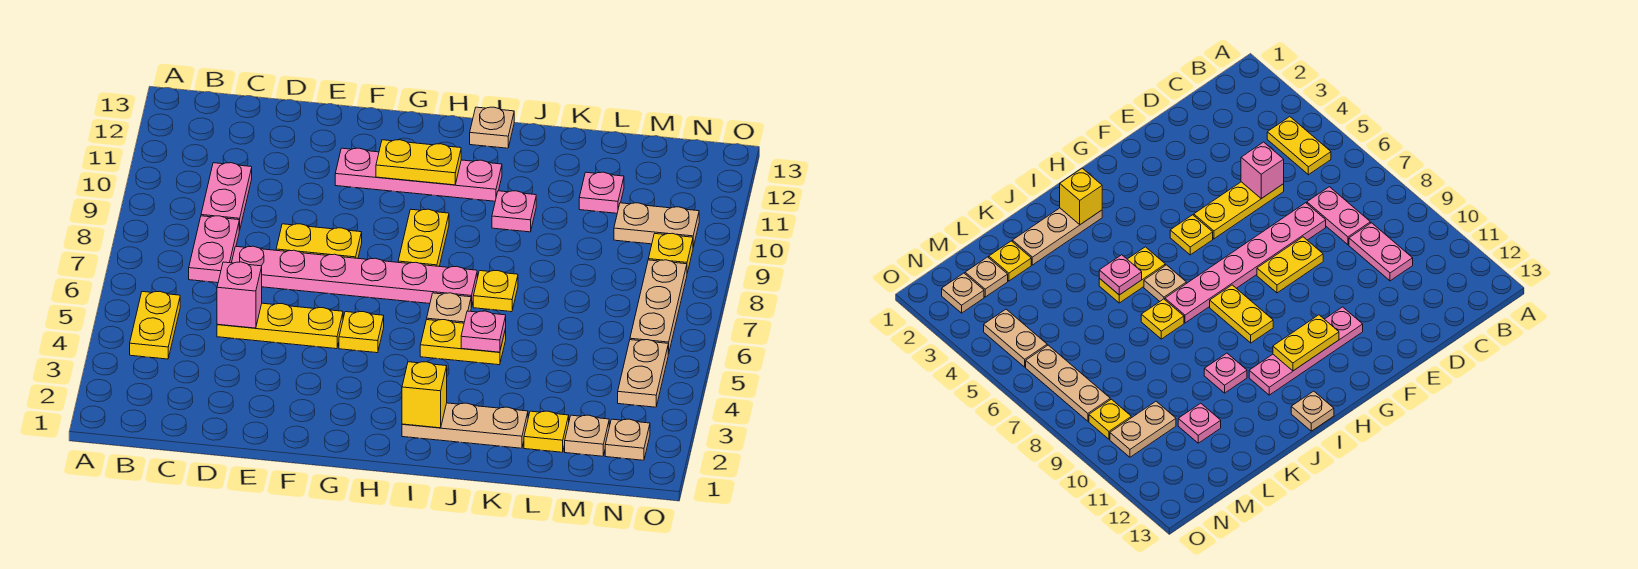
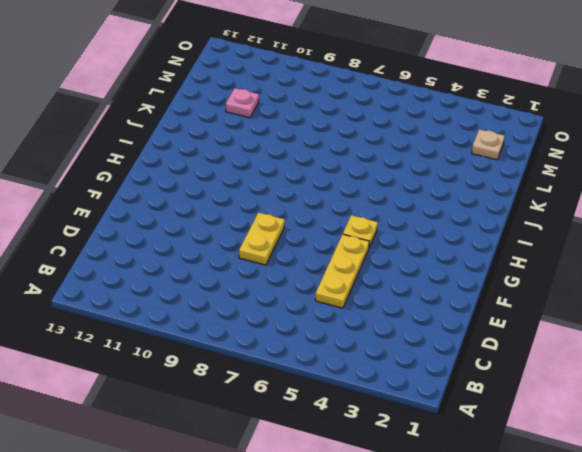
none -> yellow 1x2 plate [130,291,180,359]
none -> pink 1x2 plate [189,216,239,283]
none -> pink 1x2 plate [201,163,252,230]

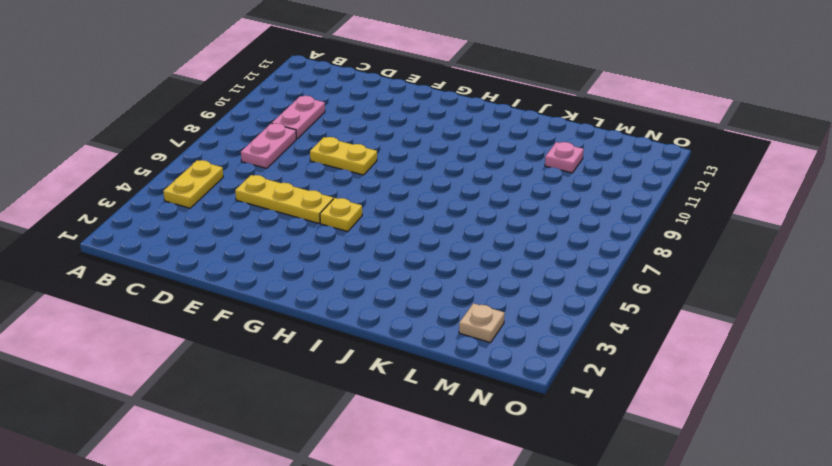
none -> pink 1x6 plate [232,246,477,307]
none -> pink 1x4 plate [335,148,502,201]
none -> yellow 1x2 plate [398,209,449,266]

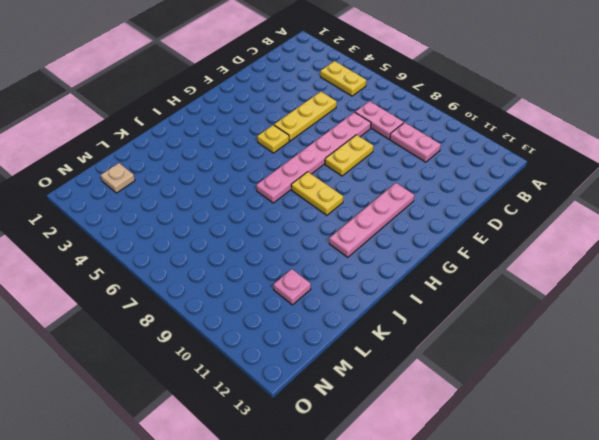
none -> tan 1x3 plate [402,403,528,448]
none -> yellow 1x2 plate [420,320,506,365]
none -> tan 1x1 plate [427,293,471,323]

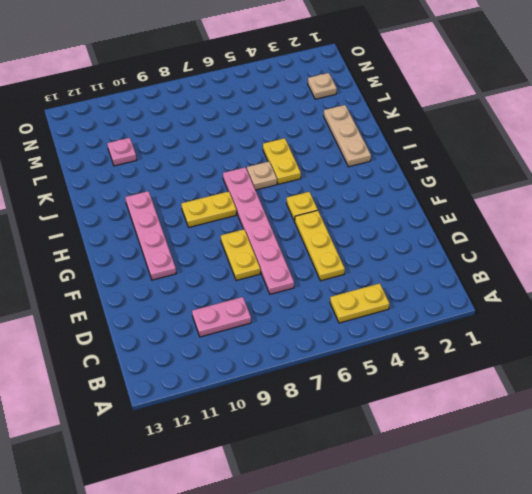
none -> pink 1x2 plate [189,216,239,283]
none -> tan 1x1 plate [470,107,514,148]
none -> yellow 1x1 plate [473,270,518,312]

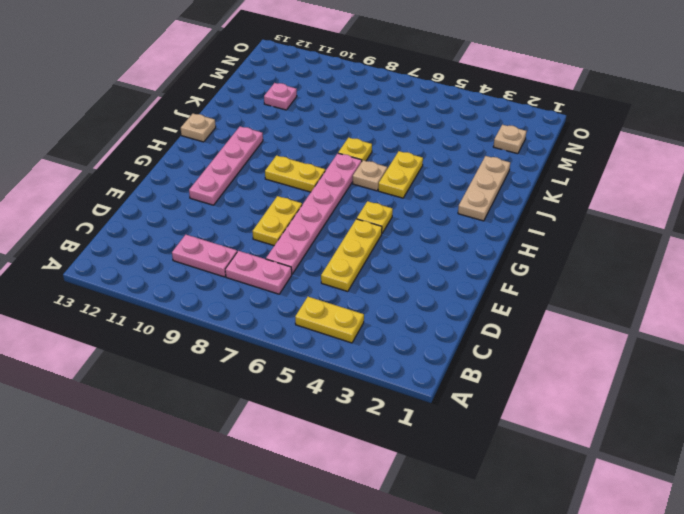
none -> pink 1x1 plate [492,191,536,232]
none -> yellow 1x1 plate [524,411,569,452]
none -> tan 1x2 plate [614,203,699,247]

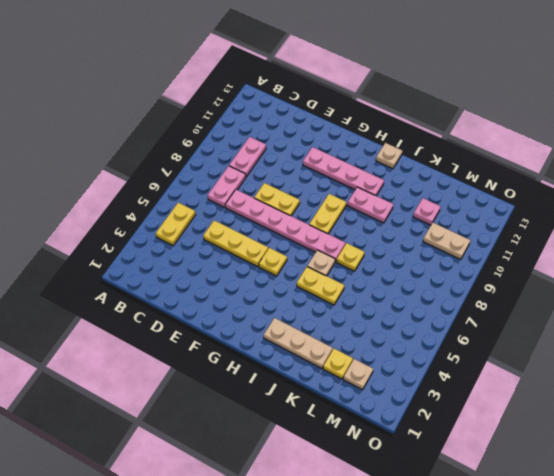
pink 1x2 plate [347,187,393,223] -> pink 1x1 plate [492,191,536,232]
none -> tan 1x1 plate [605,419,650,460]
none -> tan 1x2 plate [618,340,668,407]
none -> tan 1x3 plate [630,260,687,354]

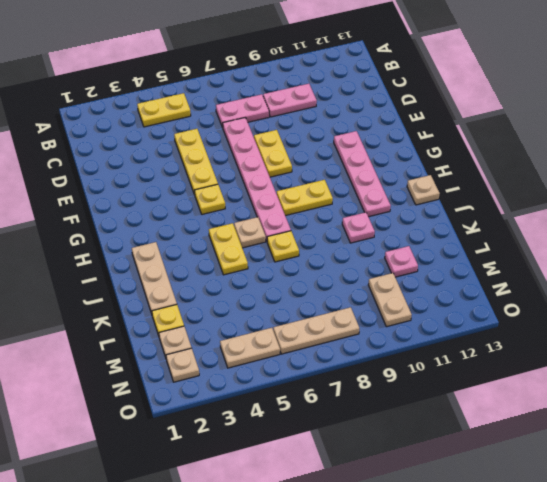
none -> yellow 1x1 plate [648,233,693,273]
none -> pink 1x1 brick [217,262,262,328]
none -> yellow 1x2 plate [376,140,461,185]

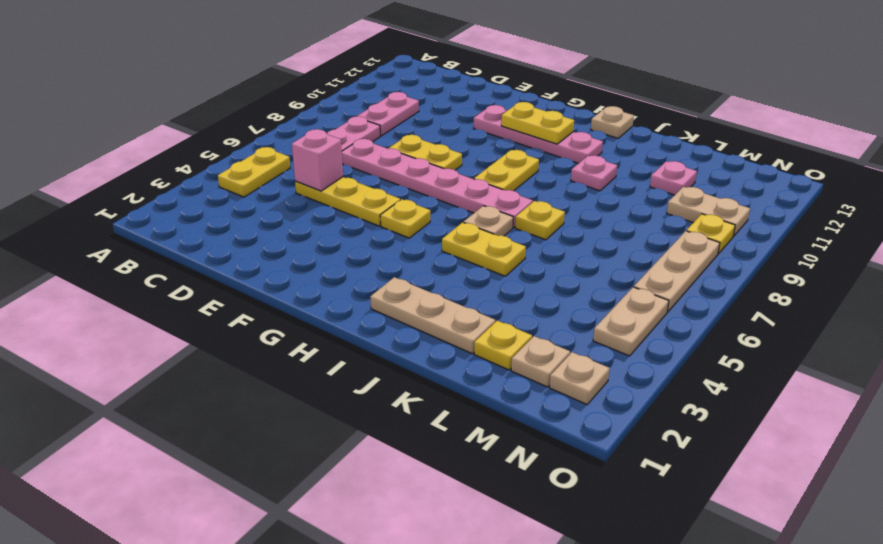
none -> yellow 1x1 brick [402,362,447,428]
none -> pink 1x1 plate [461,311,506,352]

